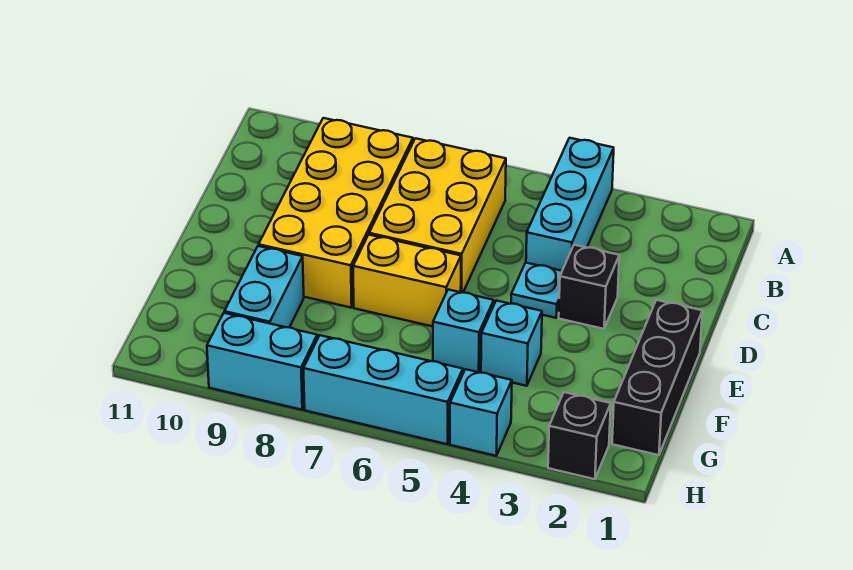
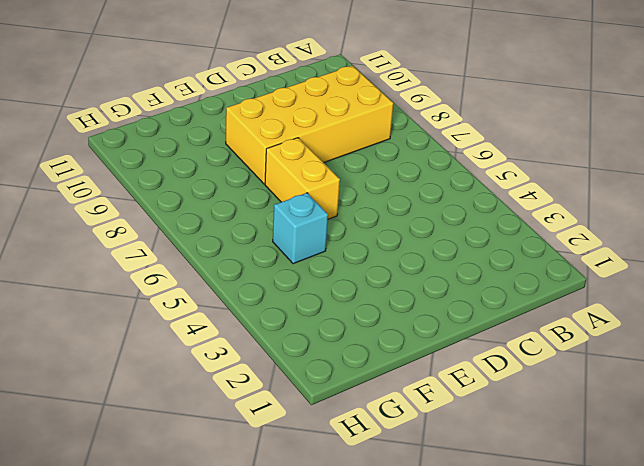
none -> cyan 1x3 brick [526,138,614,271]
none -> yellow 2x3 brick [369,138,506,293]
none -> black 1x1 brick [559,245,619,329]

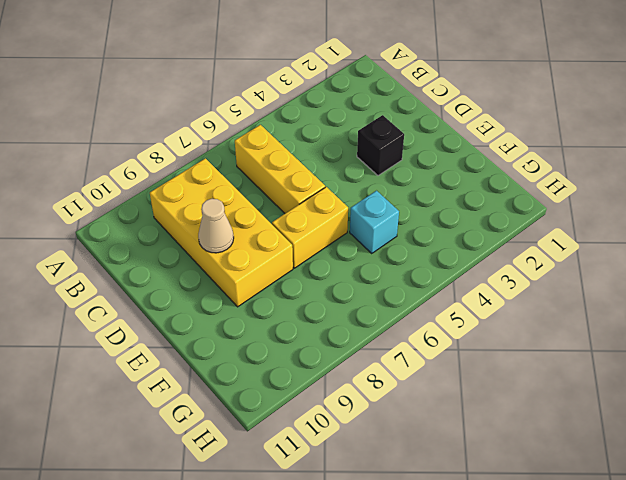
yellow 1x3 brick [235,125,325,213] -> yellow 2x3 brick [369,138,506,293]
tan 1x1 cone [198,199,234,253] -> none
none -> cyan 1x3 brick [526,138,614,271]
none -> cyan 1x1 plate [511,263,562,318]
none -> black 1x3 brick [612,300,702,455]

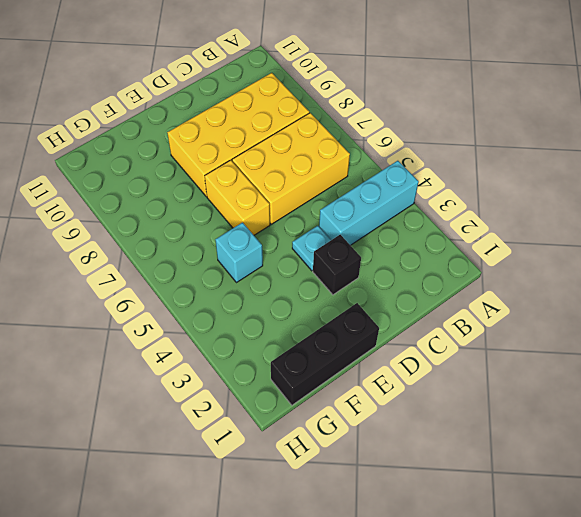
none -> cyan 1x1 brick [481,301,542,386]
none -> cyan 1x2 brick [224,246,304,327]
none -> black 1x1 brick [548,392,611,479]

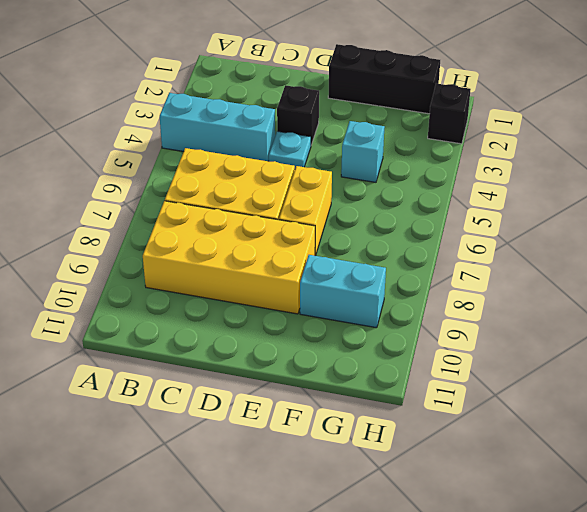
none -> cyan 1x1 brick [433,290,494,372]
none -> cyan 1x1 brick [450,369,512,456]
none -> cyan 1x3 brick [304,335,463,444]

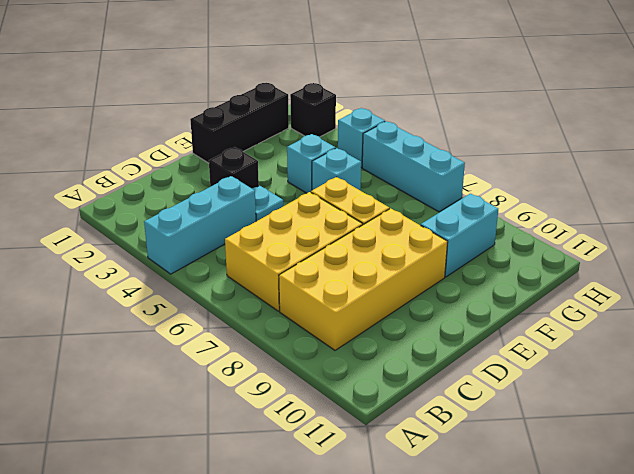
none -> cyan 1x2 brick [207,313,317,410]

